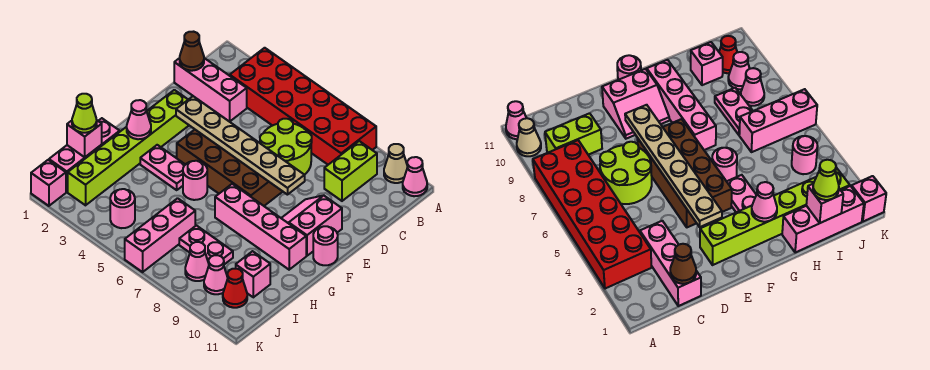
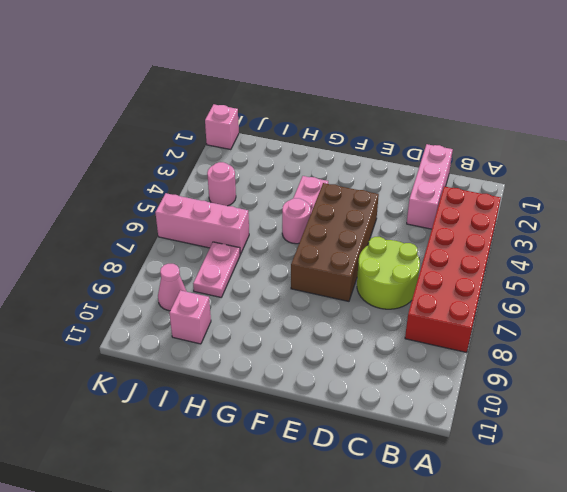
none -> tan 1x1 cone [384,144,407,183]
none -> pink 1x1 cone [403,157,427,196]
none -> lime 1x2 brick [324,141,377,201]

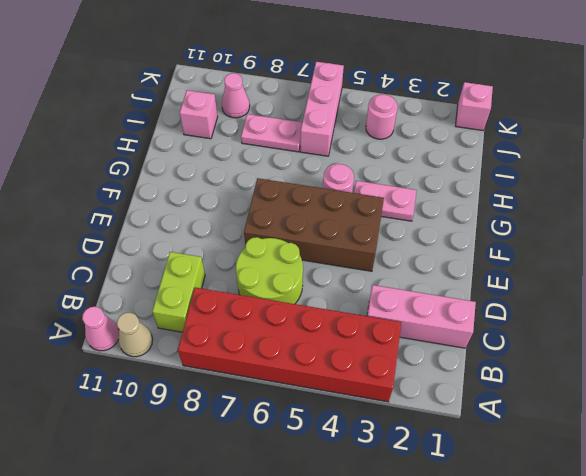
none -> lime 1x6 brick [68,90,189,205]
none -> pink 2x2 slope [281,195,342,256]
none -> pink 1x1 round brick [313,226,338,265]

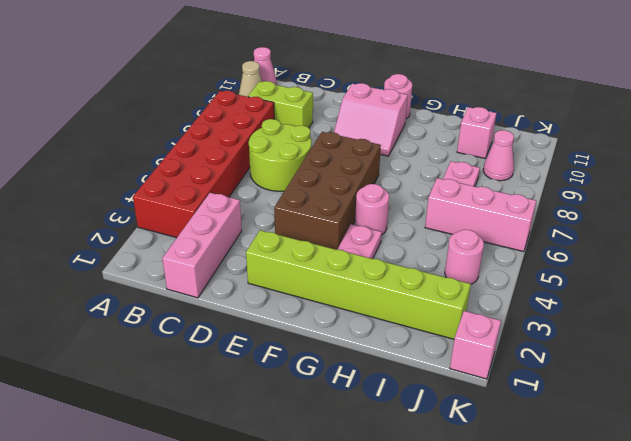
none -> pink 1x4 brick [215,184,306,270]
none -> pink 1x3 brick [49,118,120,192]
none -> pink 1x1 cone [185,242,209,281]

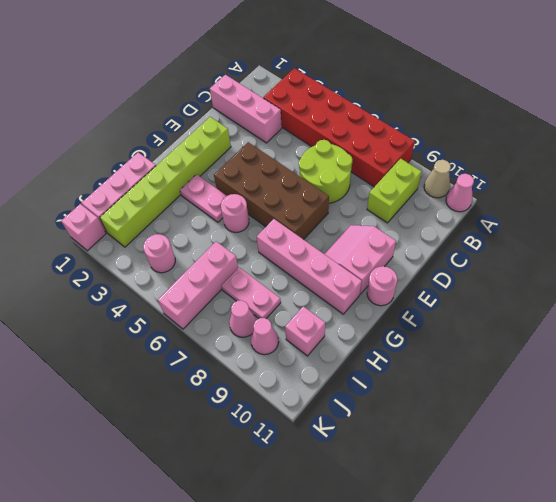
none -> red 1x1 cone [223,269,247,308]
none -> brown 1x1 cone [180,32,204,71]
none -> tan 1x6 plate [176,96,305,195]

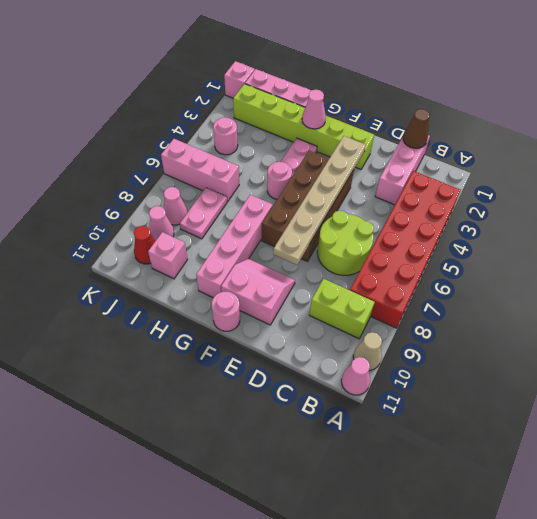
none -> pink 1x1 brick [67,121,102,157]
none -> lime 1x1 cone [72,94,97,133]

